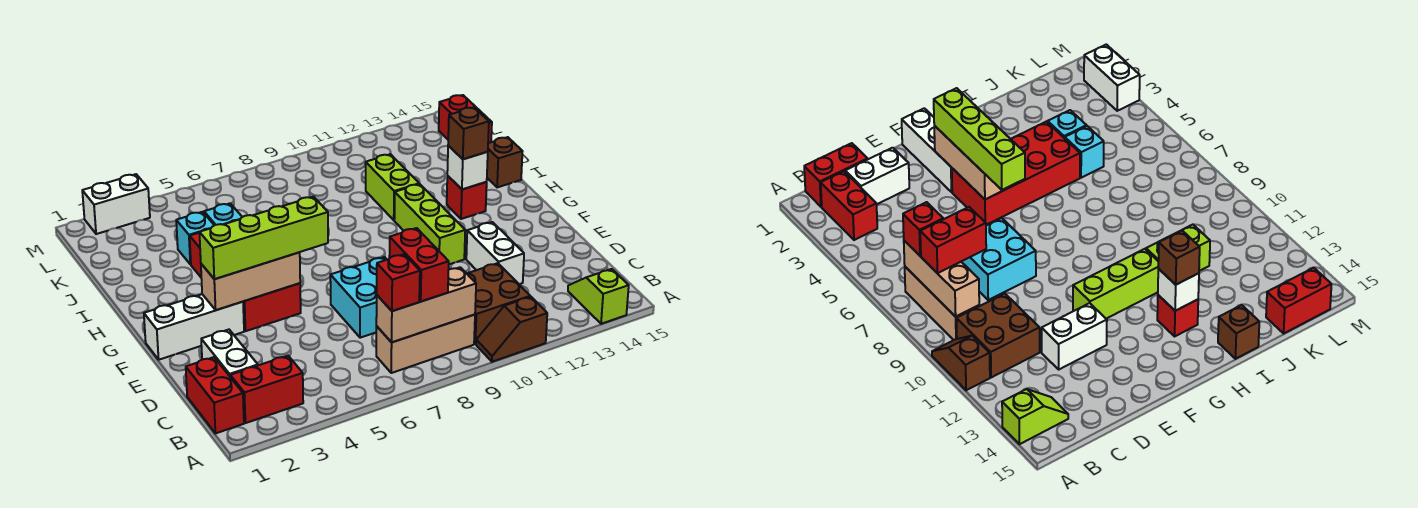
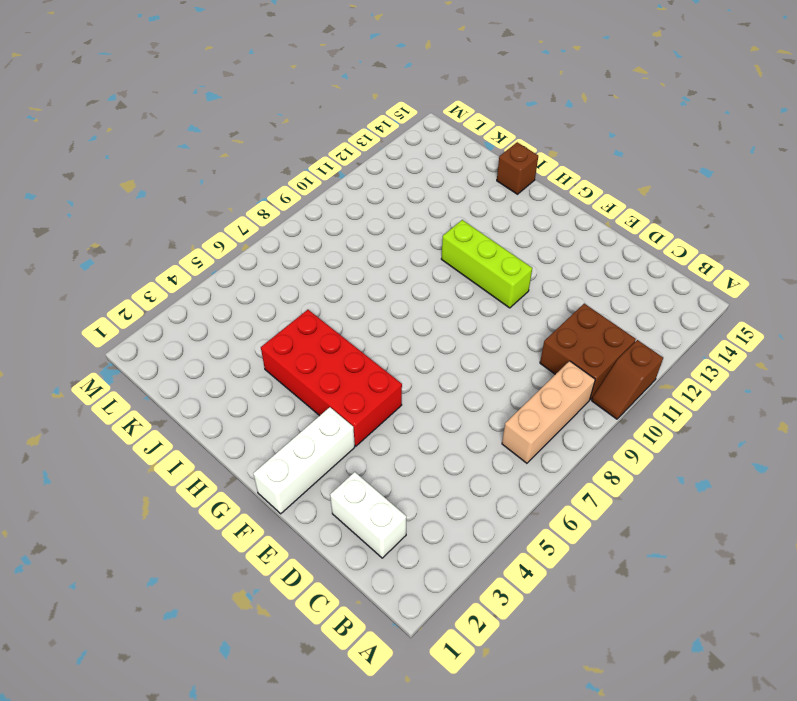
none -> lime 1x2 slope [568,269,629,324]
none -> red 1x2 brick [186,357,244,433]
none -> red 1x2 brick [230,356,303,423]

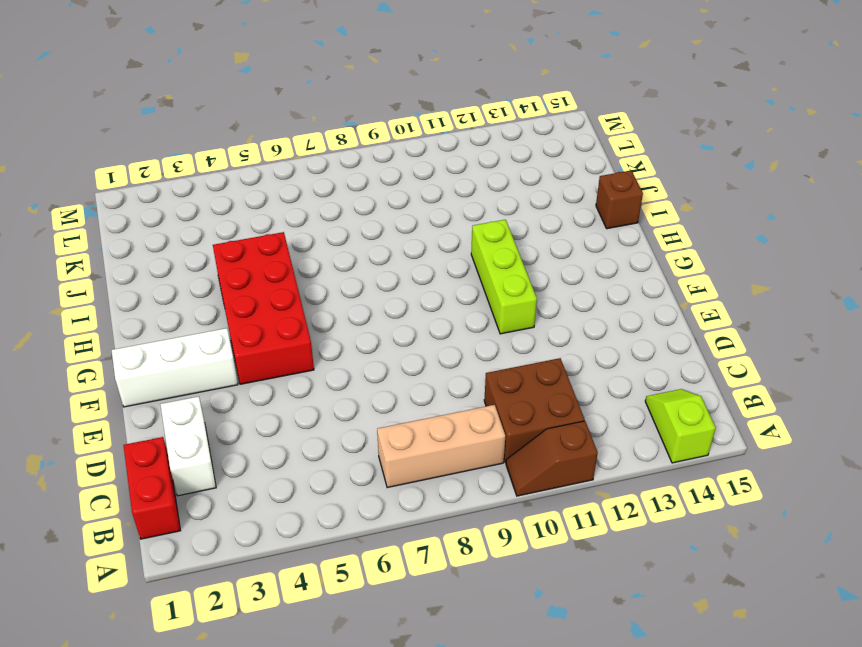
none -> red 1x2 brick [230,356,303,423]
none -> cyan 2x2 brick [330,257,387,338]
none -> white 1x2 brick [466,222,524,284]

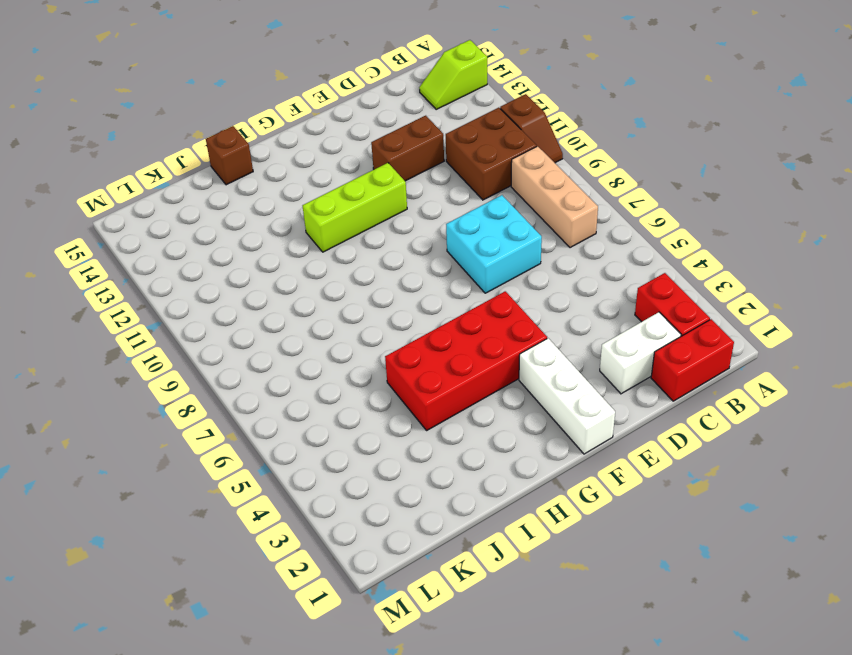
brown 1x2 brick [371,116,444,181] -> white 1x2 brick [466,222,524,284]
none -> red 1x1 brick [447,176,487,219]
none -> lime 1x2 brick [366,154,419,220]
none -> cyan 1x1 brick [176,212,214,264]

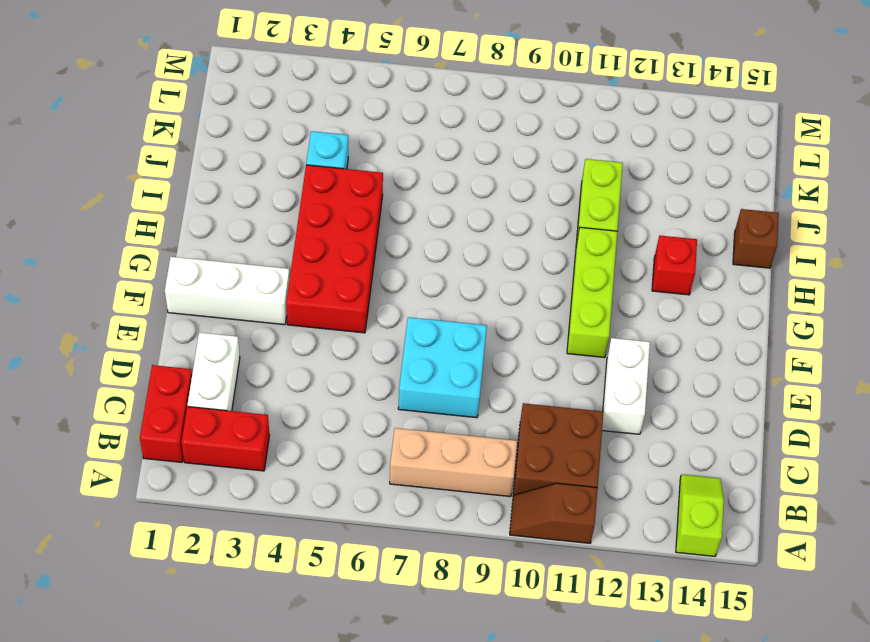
none -> cyan 1x1 brick [204,203,242,225]
none -> red 1x2 brick [439,95,492,143]
none -> white 1x2 brick [82,174,150,234]

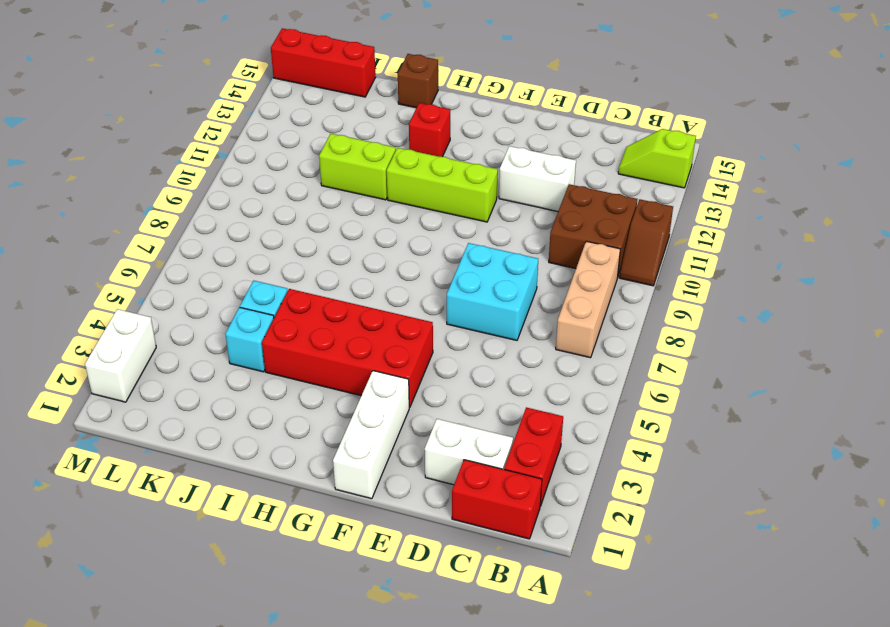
red 1x3 brick [271,28,376,97] -> red 1x2 brick [439,95,492,143]
none -> tan 1x3 brick [376,267,476,342]
none -> tan 1x3 brick [201,252,300,310]
none -> white 1x1 brick [447,146,488,189]

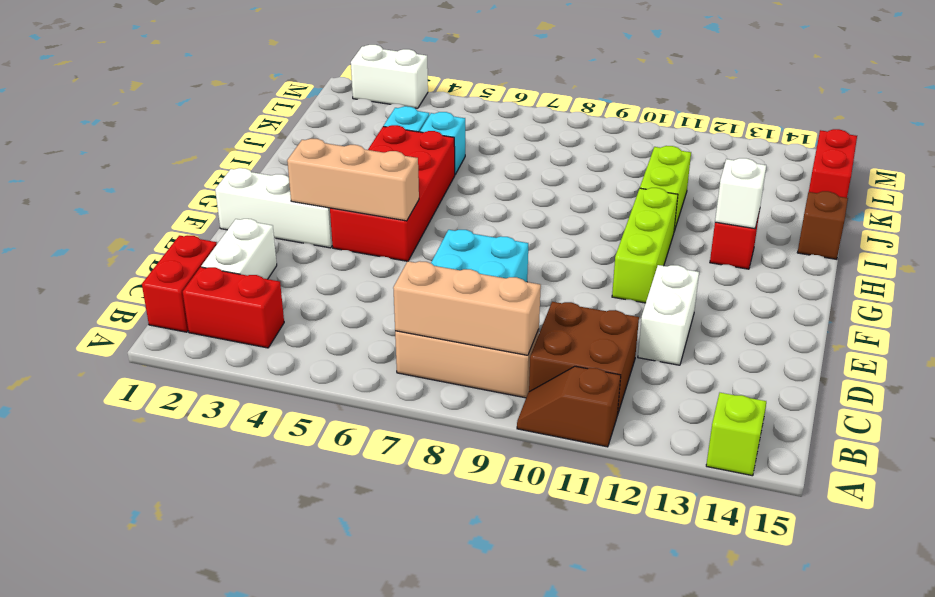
none -> red 1x1 brick [377,254,420,311]
none -> red 1x2 brick [389,228,449,301]
none -> lime 1x4 brick [199,197,328,279]

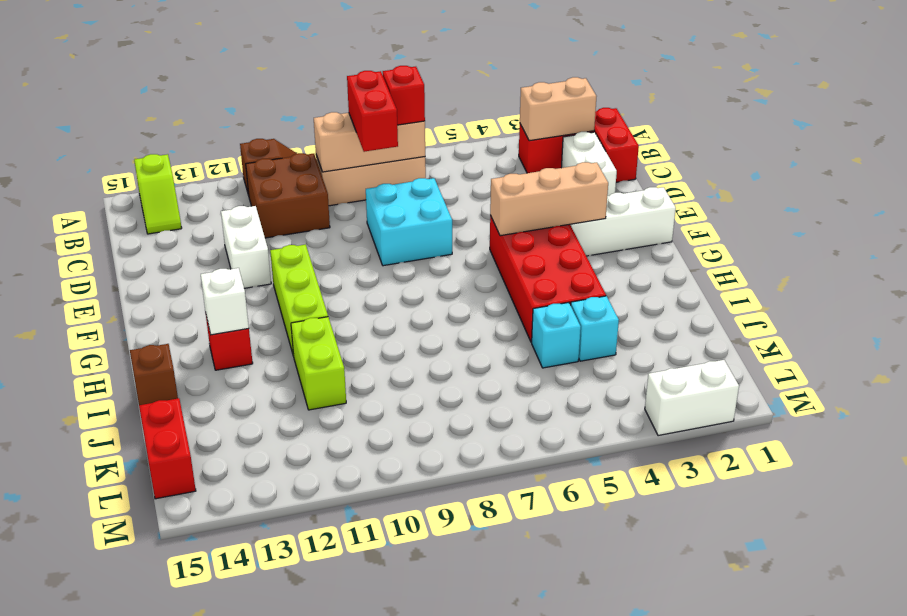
tan 1x2 brick [520,77,597,141] -> none
none -> lime 1x4 brick [199,197,328,279]
none -> brown 1x1 brick [448,107,489,159]

